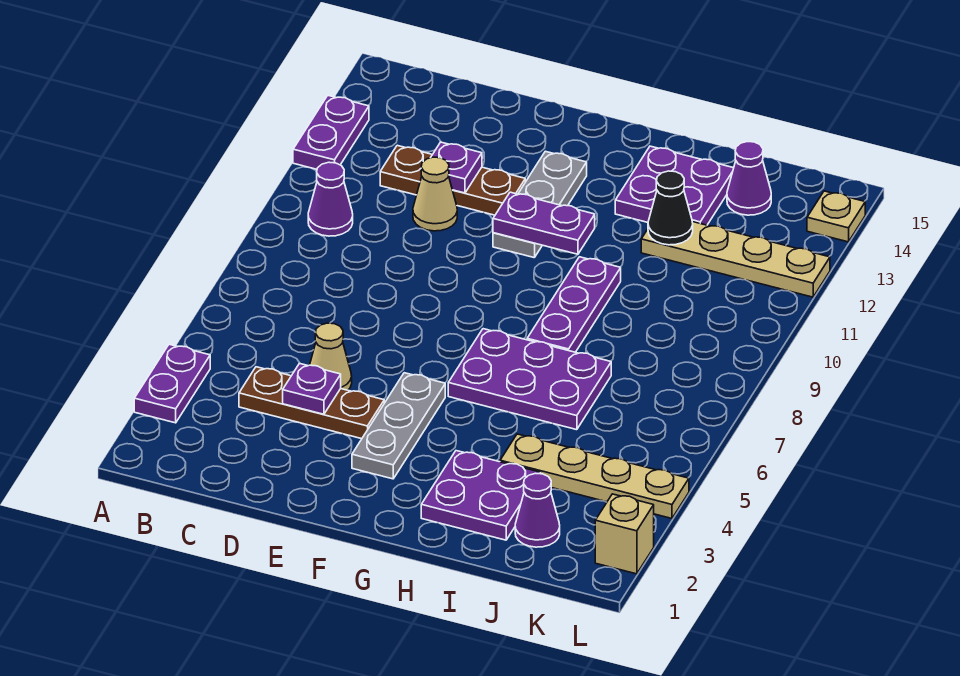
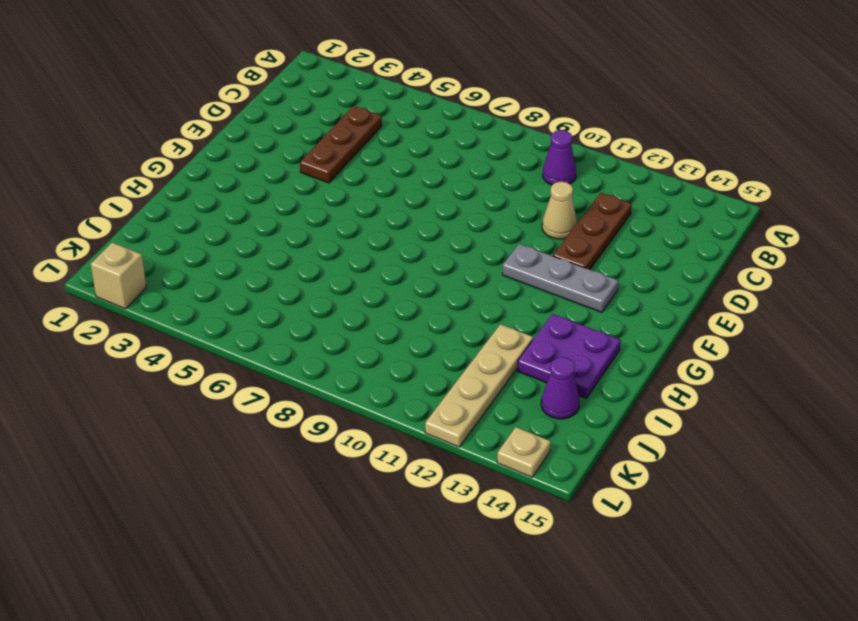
none -> purple 1x2 plate [134,344,210,423]
none -> purple 1x2 plate [293,96,369,169]
none -> tan 1x1 cone [310,323,352,390]

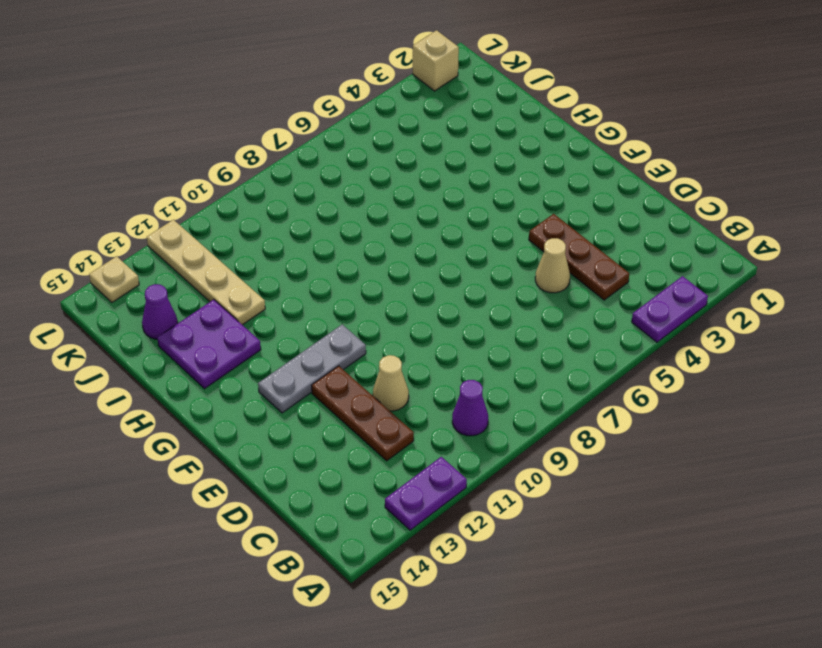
none -> grey 1x3 plate [352,373,445,479]
none -> purple 2x3 plate [448,329,611,430]
none -> purple 2x2 plate [421,451,541,540]

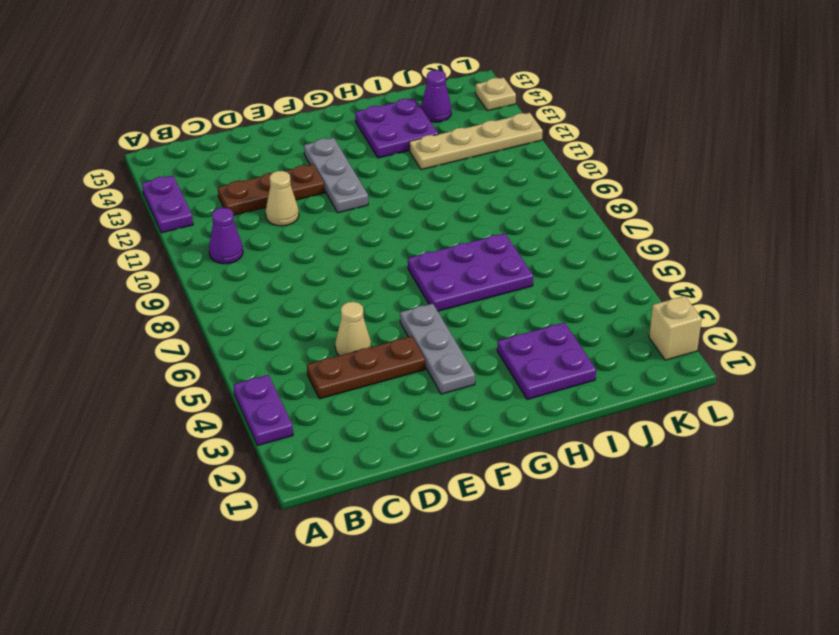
none -> purple 1x3 plate [527,257,621,352]
none -> tan 1x4 plate [500,434,689,519]
none -> purple 1x1 cone [515,473,560,547]

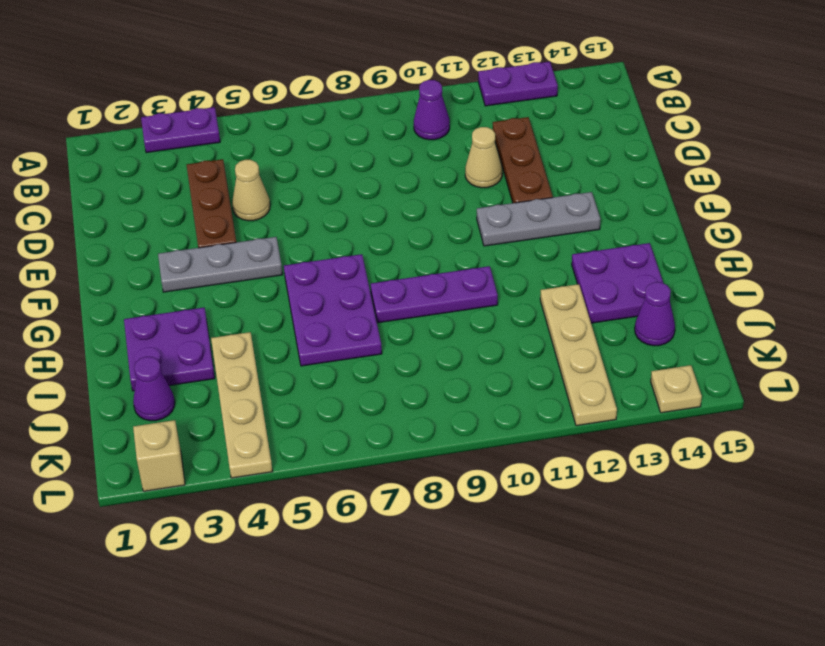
none -> purple 1x1 plate [283,363,341,414]
none -> purple 1x1 plate [431,142,482,193]
none -> purple 1x2 plate [493,192,595,254]

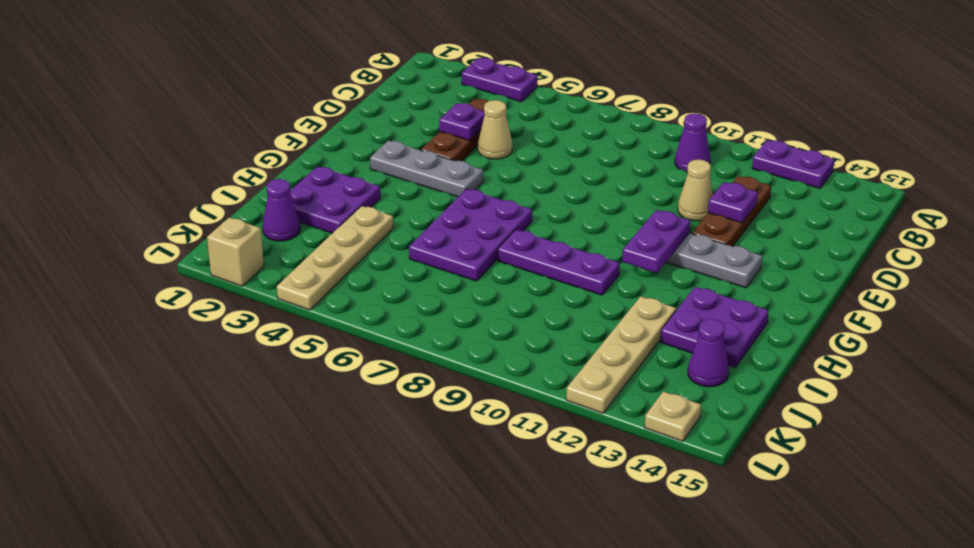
none -> black 1x1 cone [648,171,693,245]

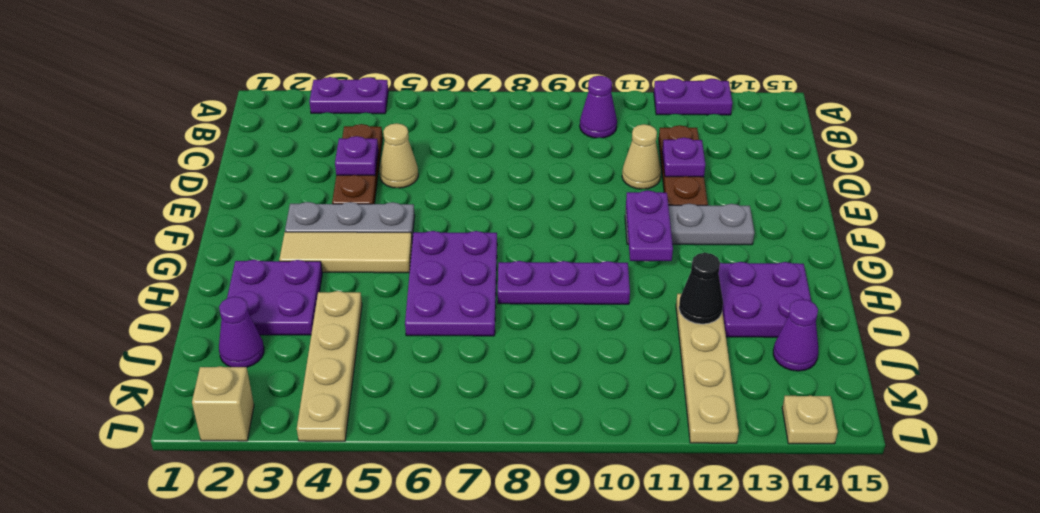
tan 1x3 tile [279,232,412,273] -> none

